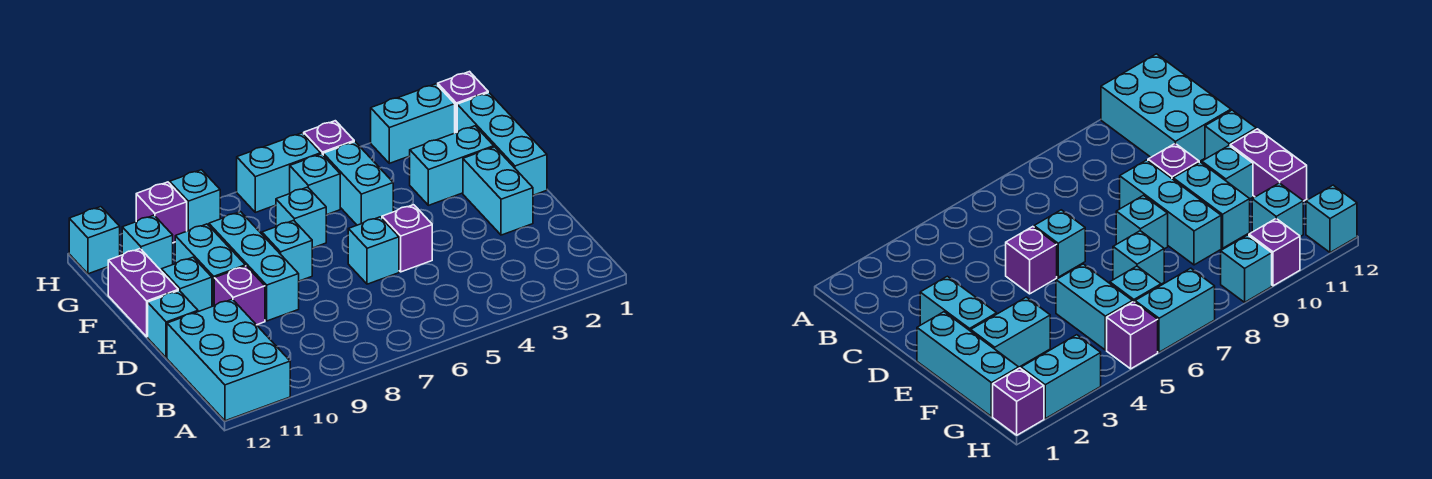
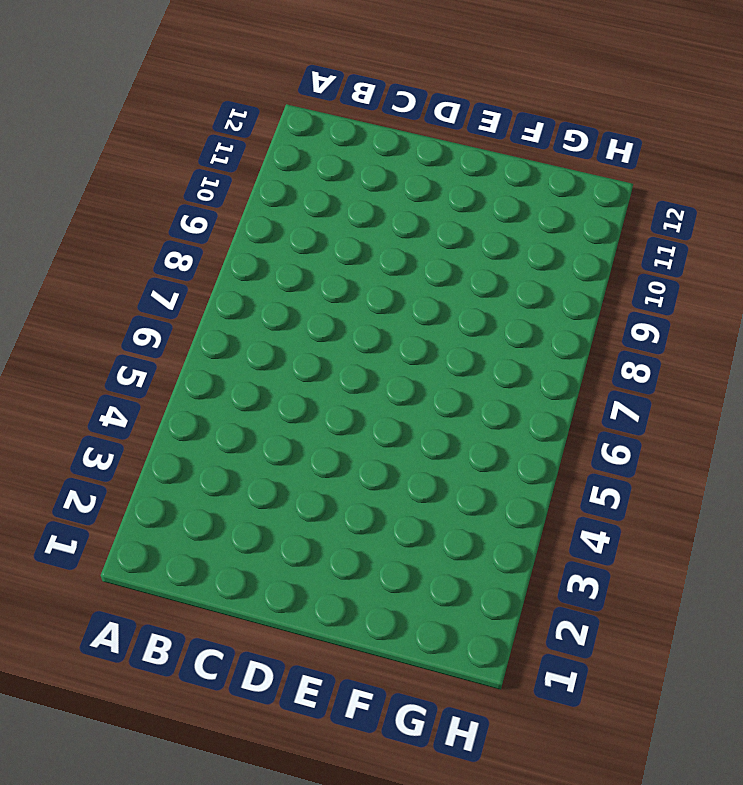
none -> cyan 2x3 brick [167,299,290,421]
none -> cyan 1x2 brick [463,147,533,235]
none -> purple 1x1 brick [382,205,432,272]

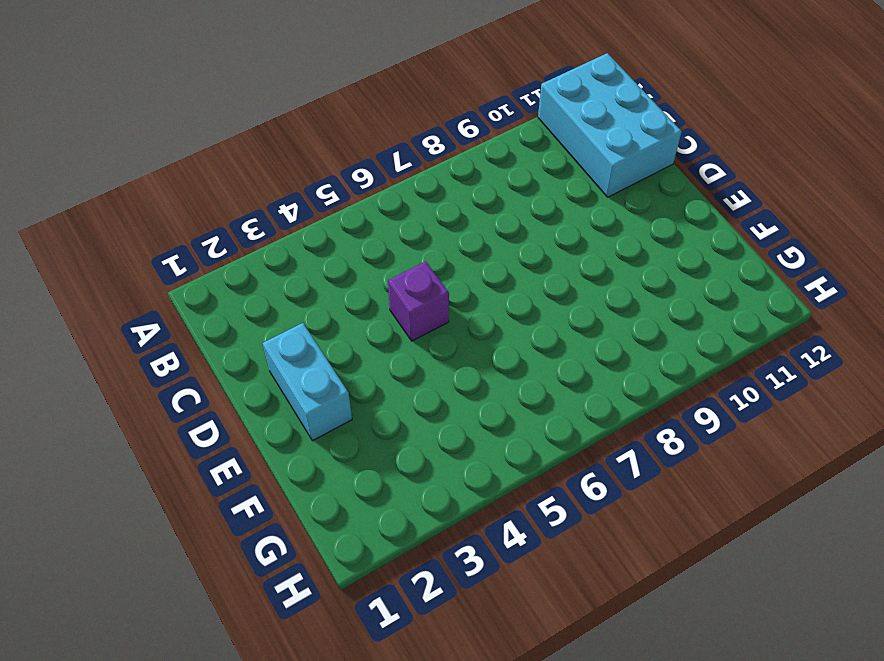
none -> cyan 1x1 brick [348,217,399,284]
none -> cyan 1x3 brick [209,212,299,321]
none -> purple 1x1 brick [214,266,265,325]

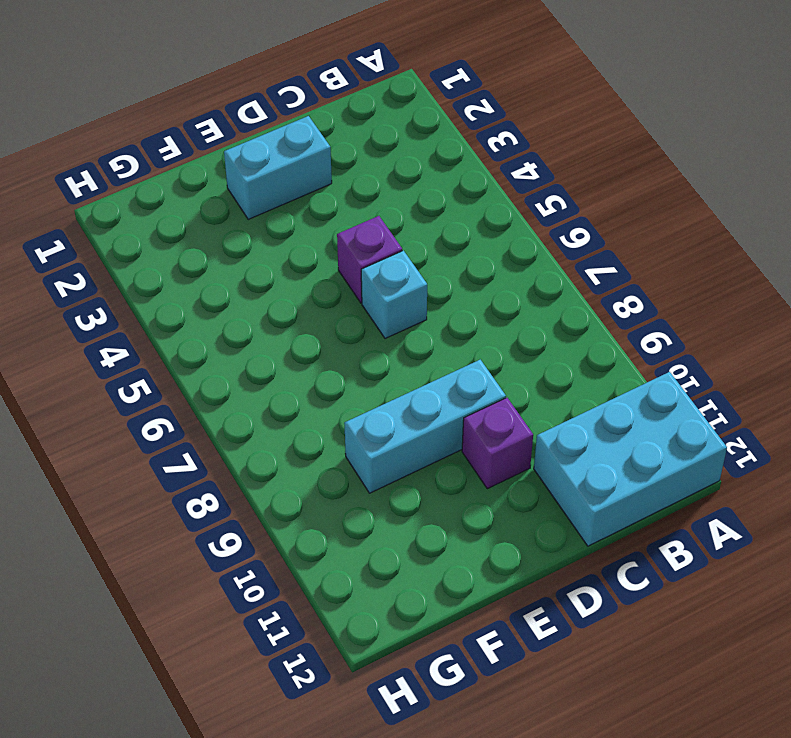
none -> cyan 1x1 brick [148,291,198,358]
none -> cyan 1x3 brick [457,93,547,195]
none -> cyan 1x1 brick [262,220,312,281]

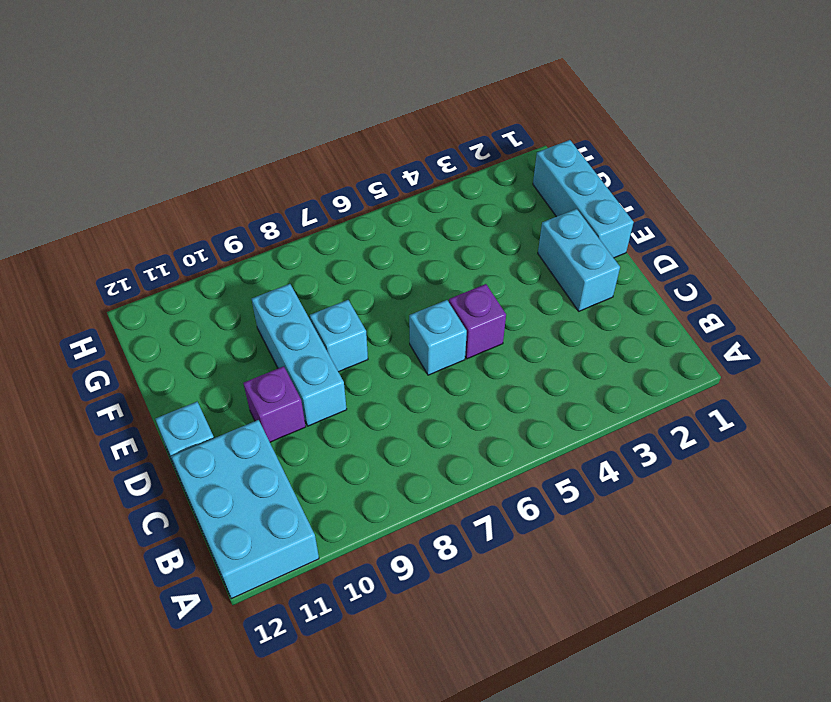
none -> cyan 1x2 brick [175,224,245,306]
none -> cyan 1x1 brick [161,257,212,312]
none -> purple 1x2 brick [108,249,178,337]

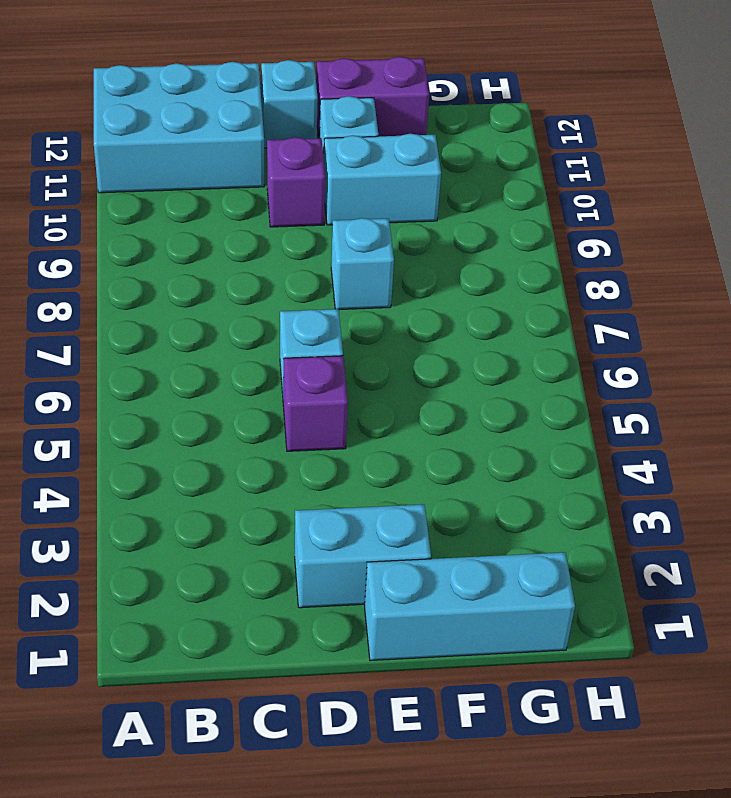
none -> cyan 1x3 brick [209,212,299,321]
none -> cyan 1x2 brick [410,126,494,205]
none -> cyan 1x2 brick [323,142,393,225]

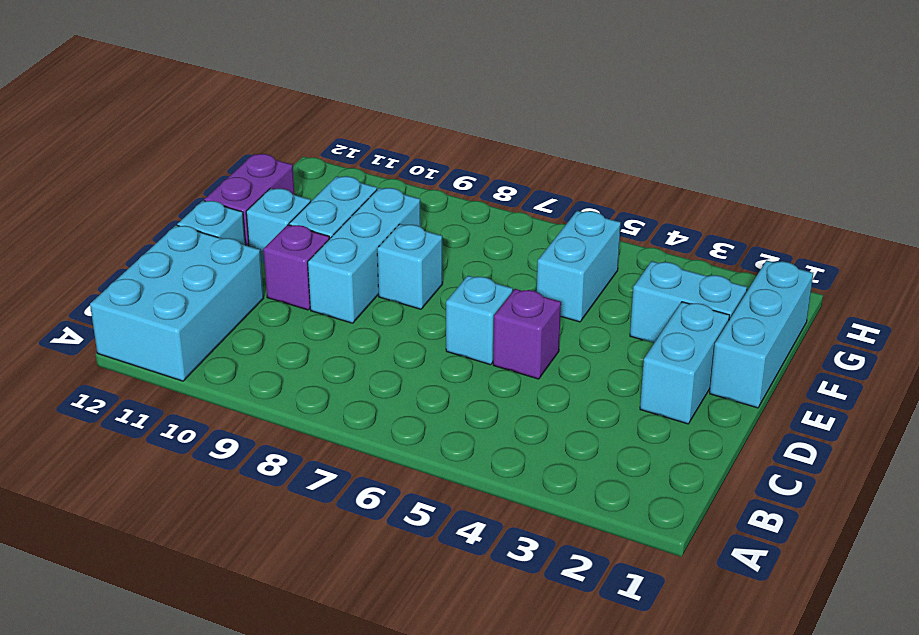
none -> cyan 1x1 brick [276,187,326,248]
none -> cyan 1x1 brick [290,154,340,215]
none -> cyan 1x1 brick [122,215,173,270]

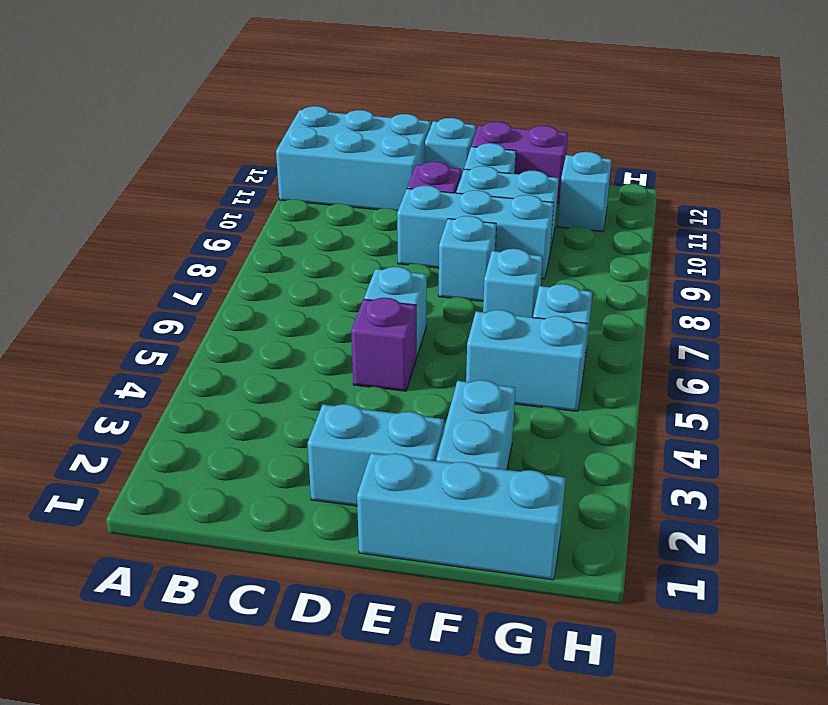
none -> purple 1x1 brick [438,72,488,133]
none -> cyan 1x2 brick [371,84,455,163]
none -> purple 1x1 brick [304,121,354,155]

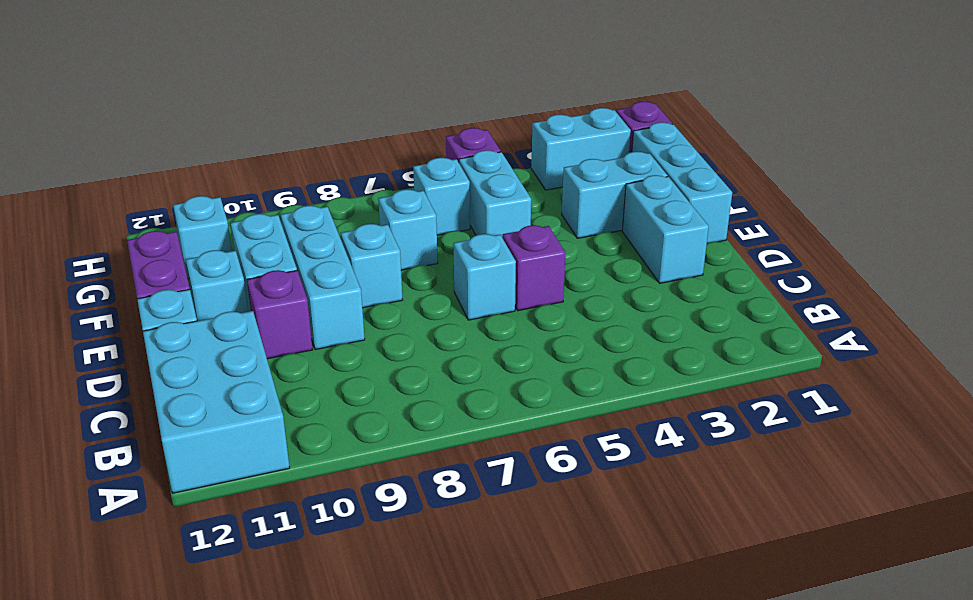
none -> cyan 1x2 brick [237,133,321,212]
none -> cyan 1x1 brick [170,170,220,231]
none -> purple 1x1 brick [136,182,187,243]

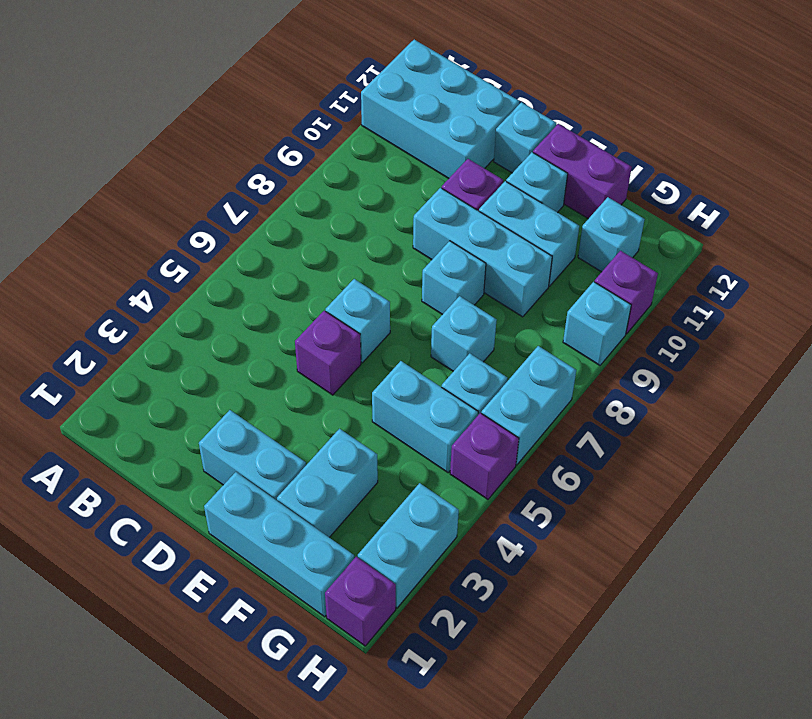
none -> cyan 1x1 brick [69,207,120,274]

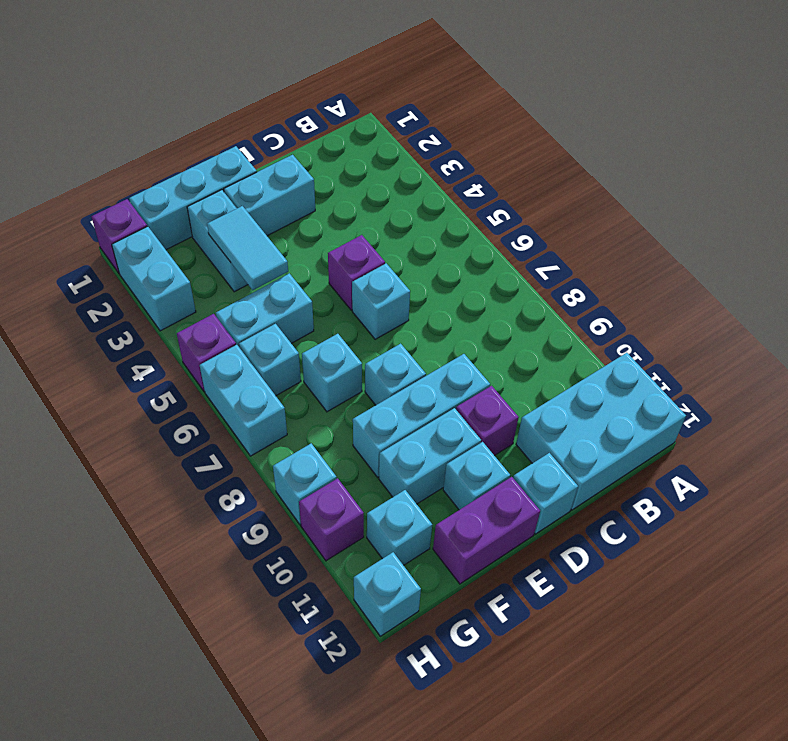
cyan 1x2 tile [207,206,288,290] -> none

